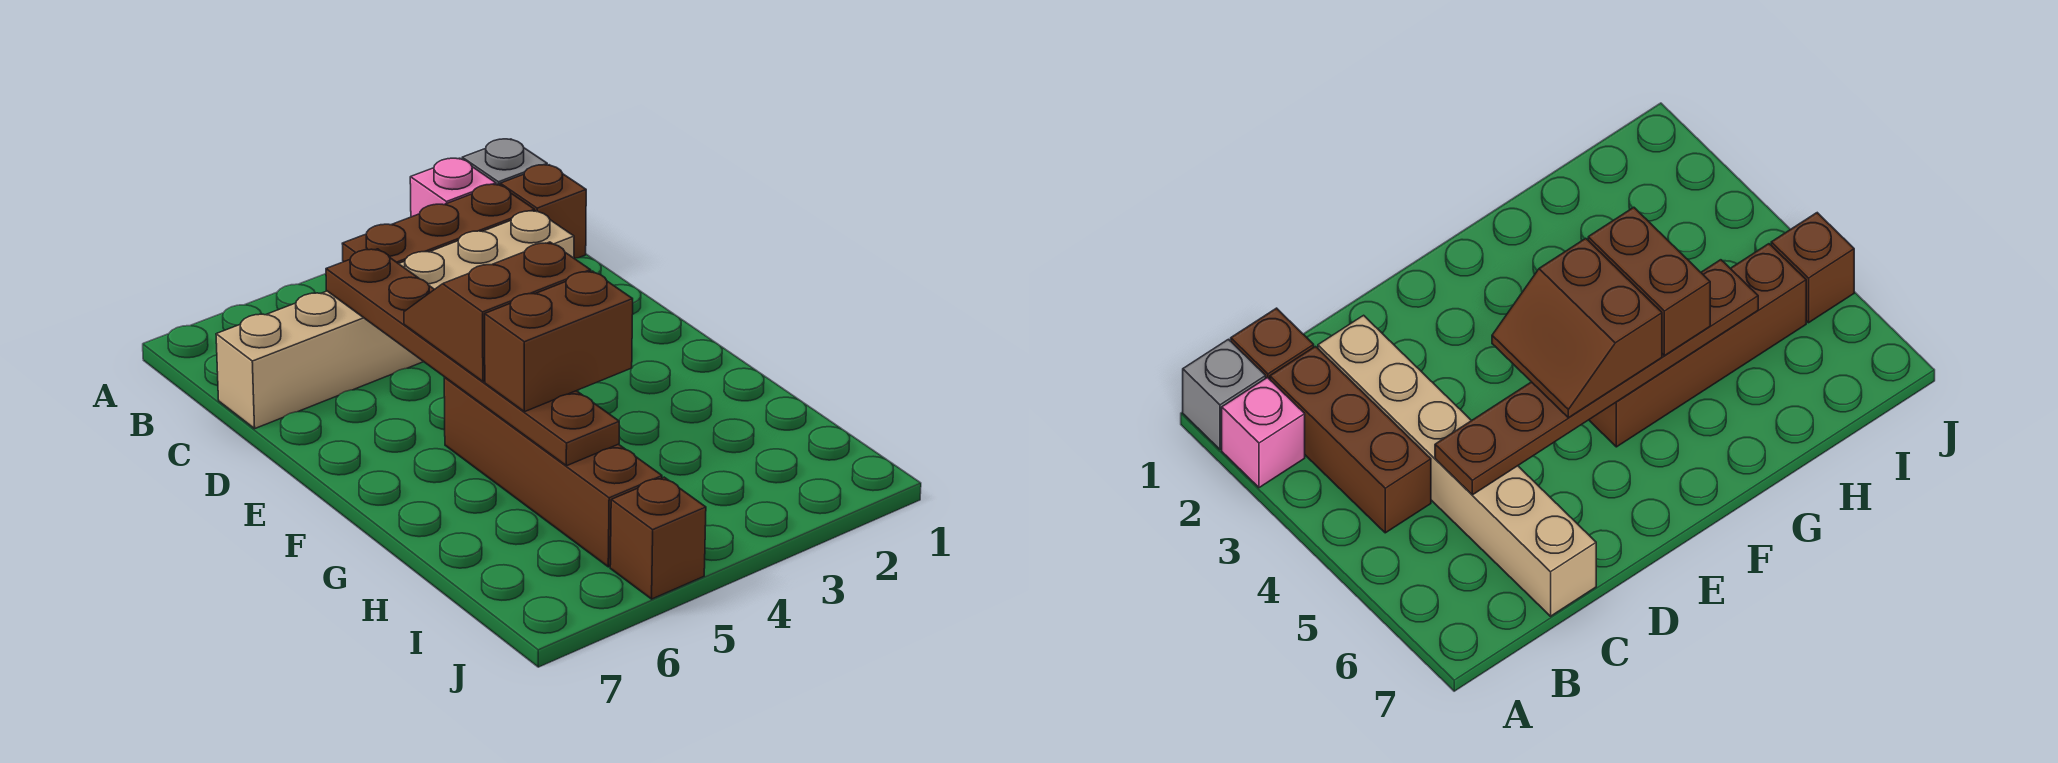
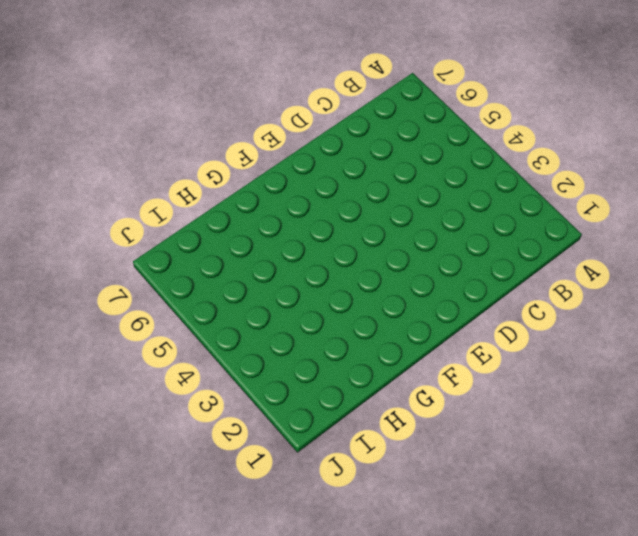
none -> grey 1x1 brick [462,139,547,185]
none -> pink 1x1 brick [410,158,496,217]

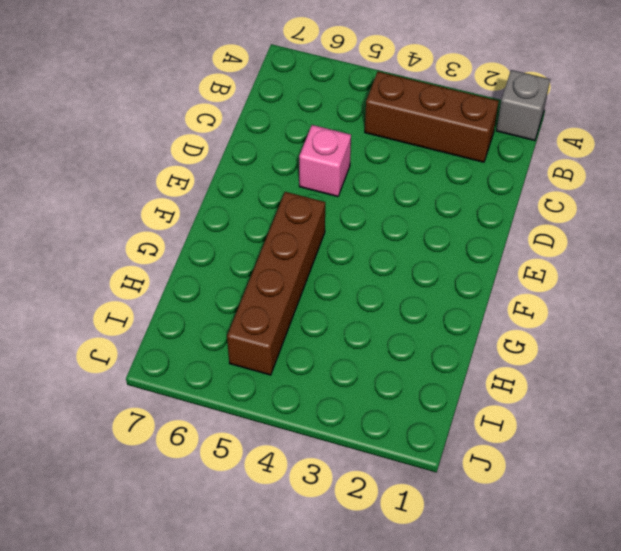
pink 1x1 brick [299,125,351,197] -> pink 1x1 brick moved to [410,158,496,217]
none -> brown 1x1 brick [500,165,586,258]
none -> tan 1x6 brick [216,211,574,429]

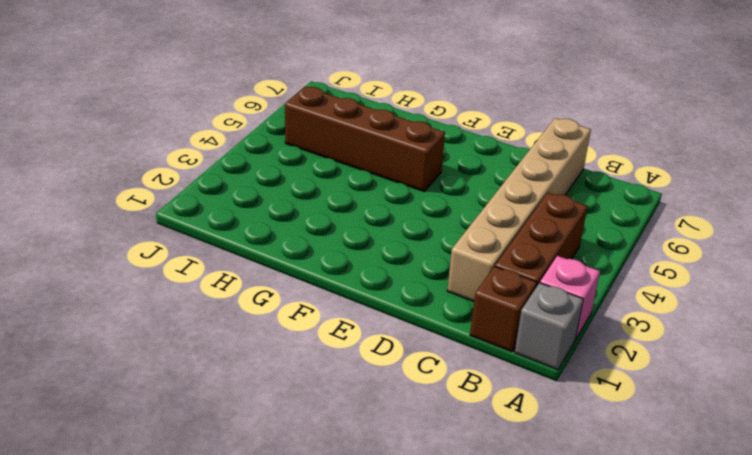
none -> brown 1x1 brick [610,477,706,599]
none -> brown 1x6 plate [326,249,619,466]

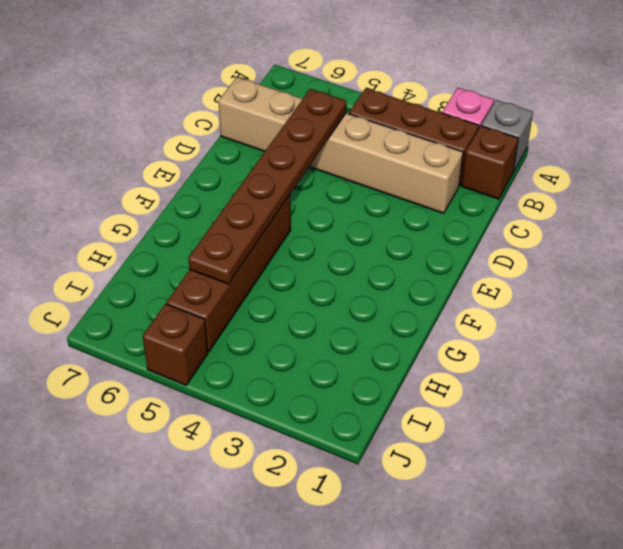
none -> brown 2x2 slope [404,242,591,382]
none -> brown 1x2 brick [485,271,633,412]

